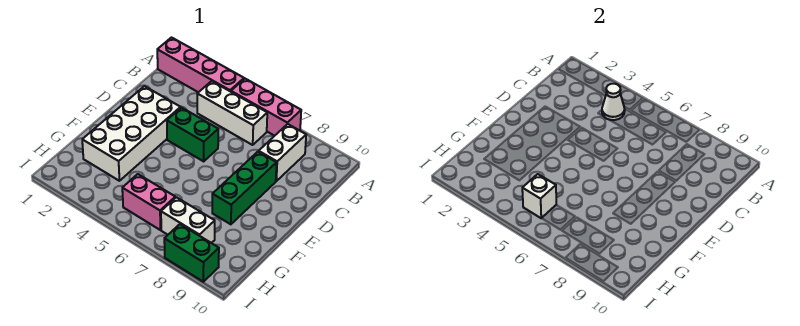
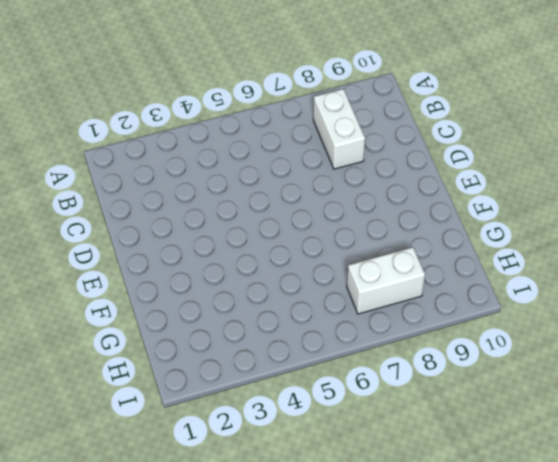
none -> pink 1x4 brick [157,38,244,92]
none -> pink 1x3 brick [231,79,301,136]
none -> white 1x3 brick [197,81,267,145]

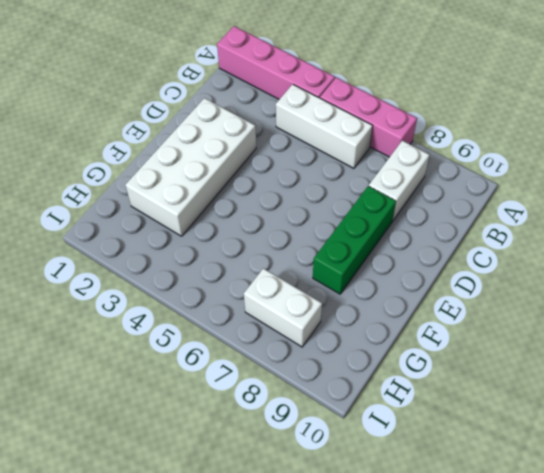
none -> green 1x2 brick [167,108,218,161]
none -> pink 1x2 brick [122,174,175,230]
none -> green 1x2 brick [164,224,219,282]

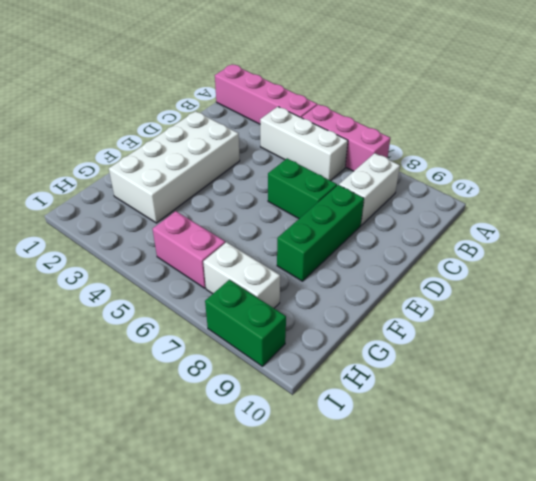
green 1x2 brick [268,158,337,219] -> green 1x2 brick moved to [167,108,218,161]
none -> white 1x1 cone [602,84,625,120]
none -> white 1x1 brick [522,174,556,218]

